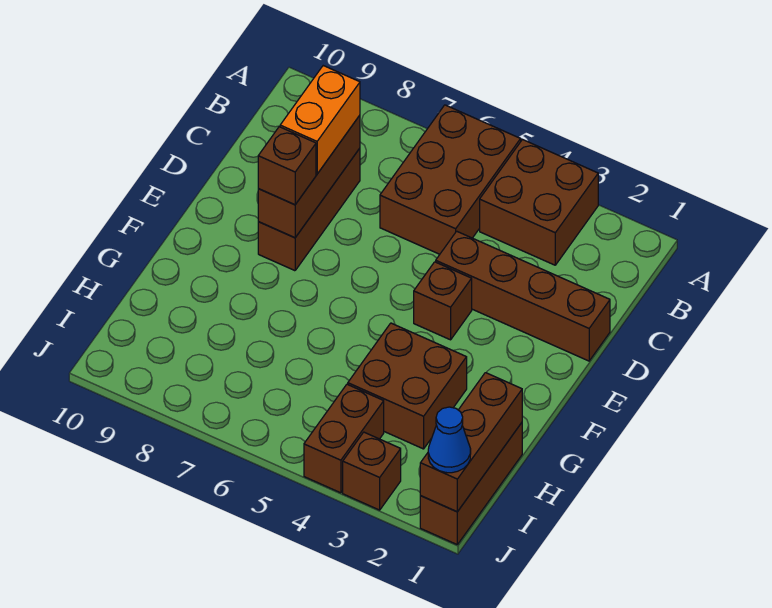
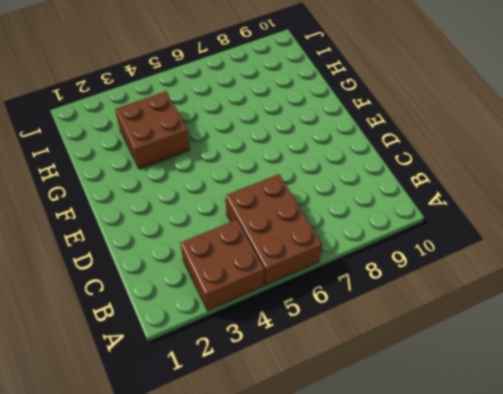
none -> brown 1x3 brick [258,148,360,271]
none -> brown 1x4 brick [436,231,610,361]
none -> brown 1x1 brick [414,262,472,340]

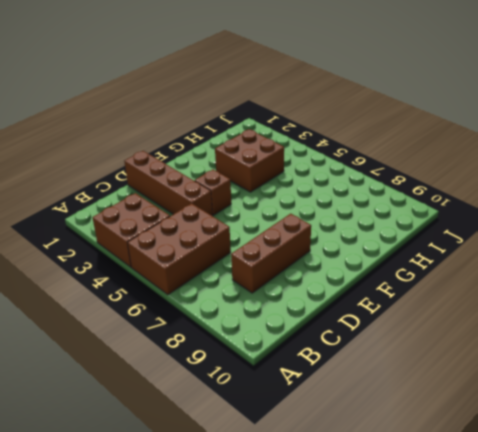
none -> brown 1x3 brick [420,423,522,544]
none -> brown 1x2 brick [304,384,384,493]
none -> brown 1x1 brick [343,432,401,510]

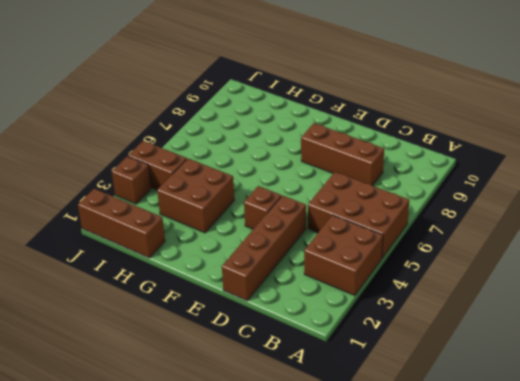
none -> brown 1x3 brick [258,115,360,238]
none -> brown 1x3 brick [420,373,522,512]
none -> orange 1x2 brick [280,66,360,174]

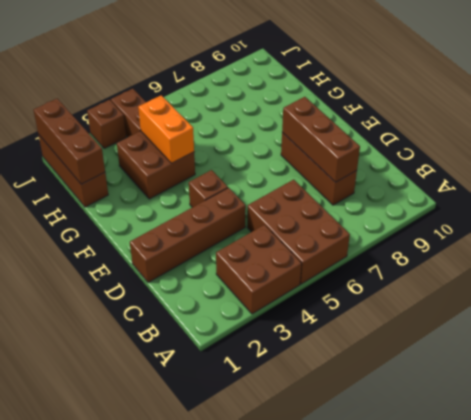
orange 1x2 brick [138,95,194,163] -> orange 1x2 brick moved to [280,66,360,174]
none -> brown 1x1 brick [258,127,316,205]
none -> blue 1x1 cone [428,407,471,473]

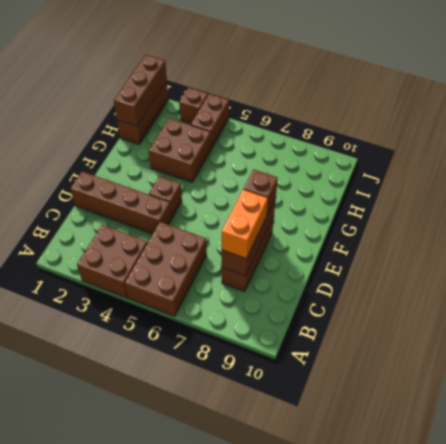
none -> blue 1x1 cone [428,407,471,473]

